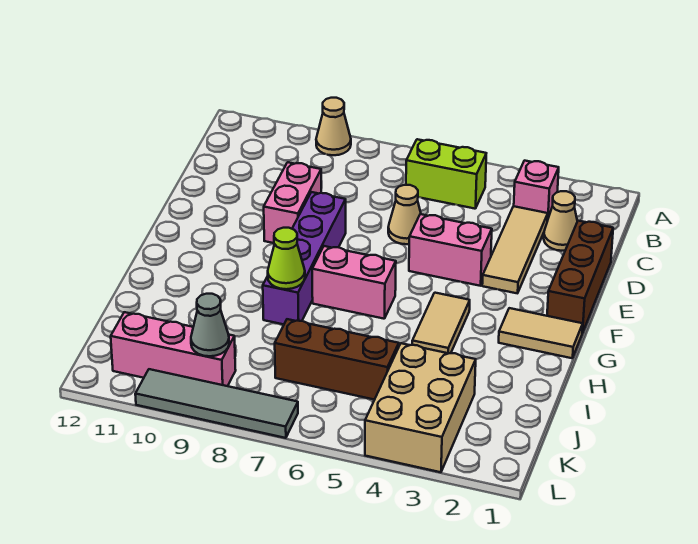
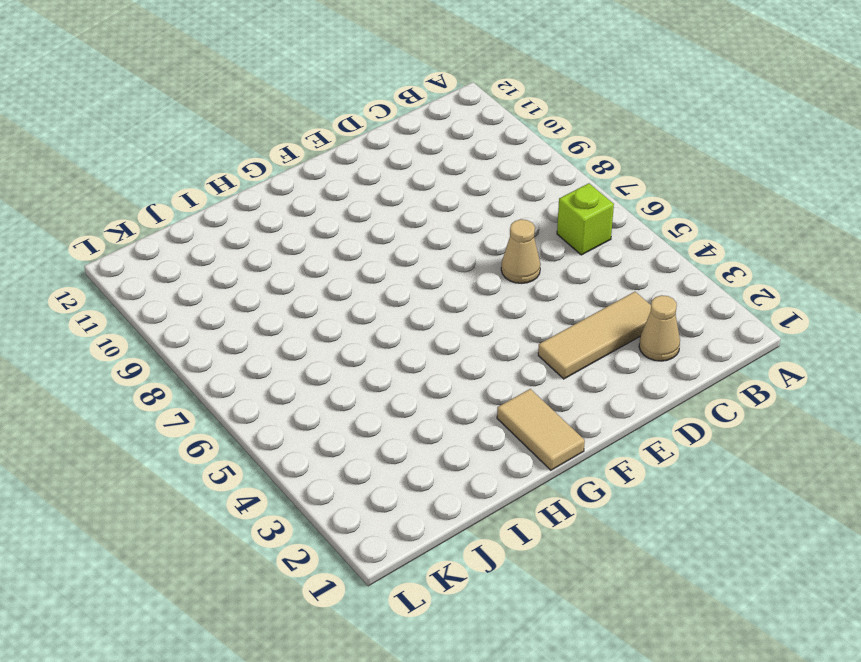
lime 1x1 brick [557,183,614,255] -> lime 1x2 brick [406,139,486,209]
none -> tan 1x1 cone [316,98,351,155]
none -> pink 1x1 brick [514,161,559,221]
none -> brown 1x3 brick [547,221,613,333]

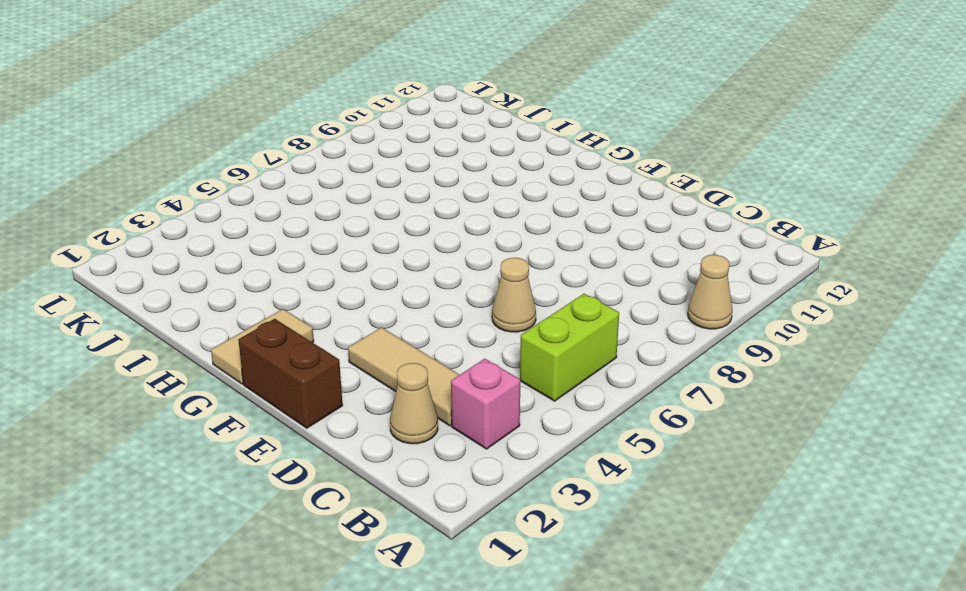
brown 1x2 brick [238,319,343,428] -> brown 1x3 brick [547,221,613,333]
none -> pink 1x2 brick [264,162,321,243]
none -> pink 1x2 brick [409,214,492,286]
none -> purple 1x4 brick [263,192,346,324]

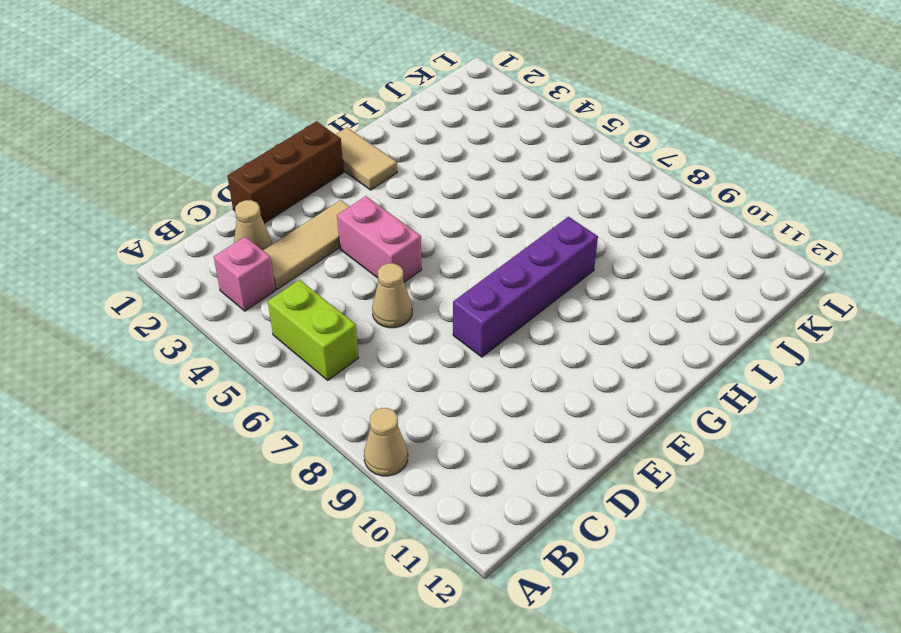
none -> pink 1x2 brick [264,162,321,243]
none -> tan 1x2 tile [412,293,470,353]
none -> pink 1x2 brick [312,246,396,319]

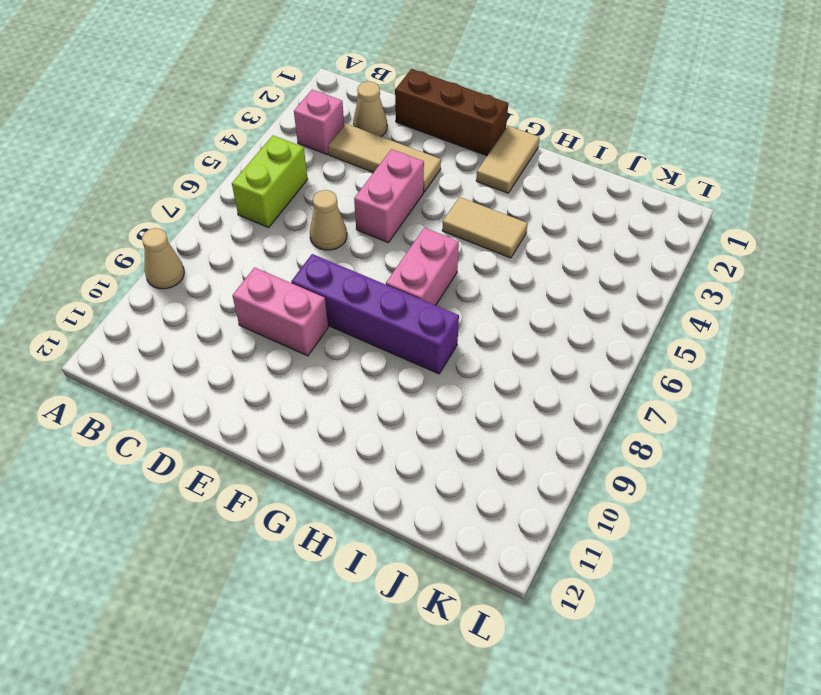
none -> tan 2x3 brick [365,343,476,472]
none -> brown 1x3 brick [275,319,399,400]
none -> pink 1x3 brick [111,312,236,386]

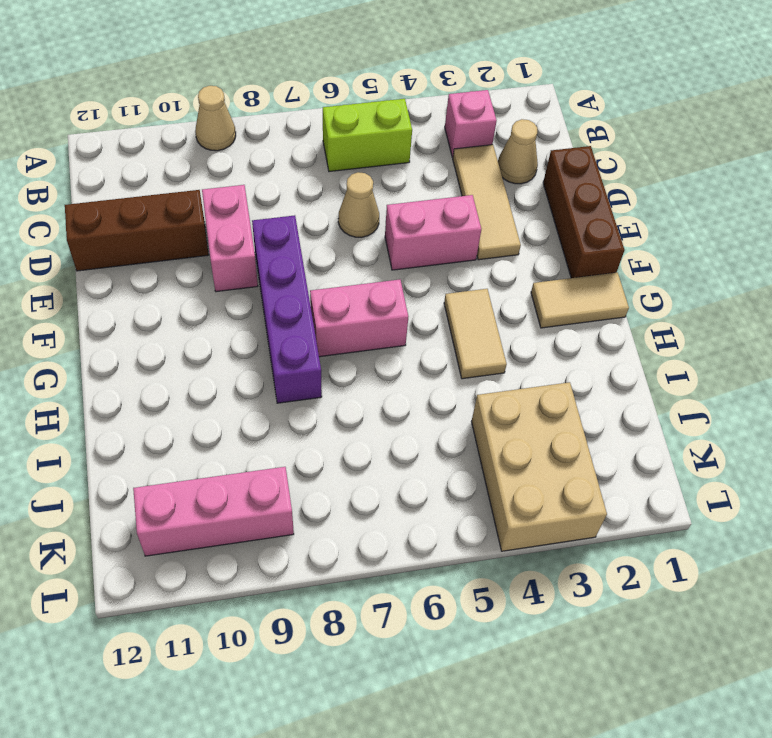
brown 1x3 brick [65,190,209,271] -> brown 1x3 brick moved to [275,319,399,400]
none -> grey 1x4 tile [135,369,298,438]
none -> lime 1x1 cone [268,228,305,289]
none -> grey 1x1 cone [191,294,229,356]

